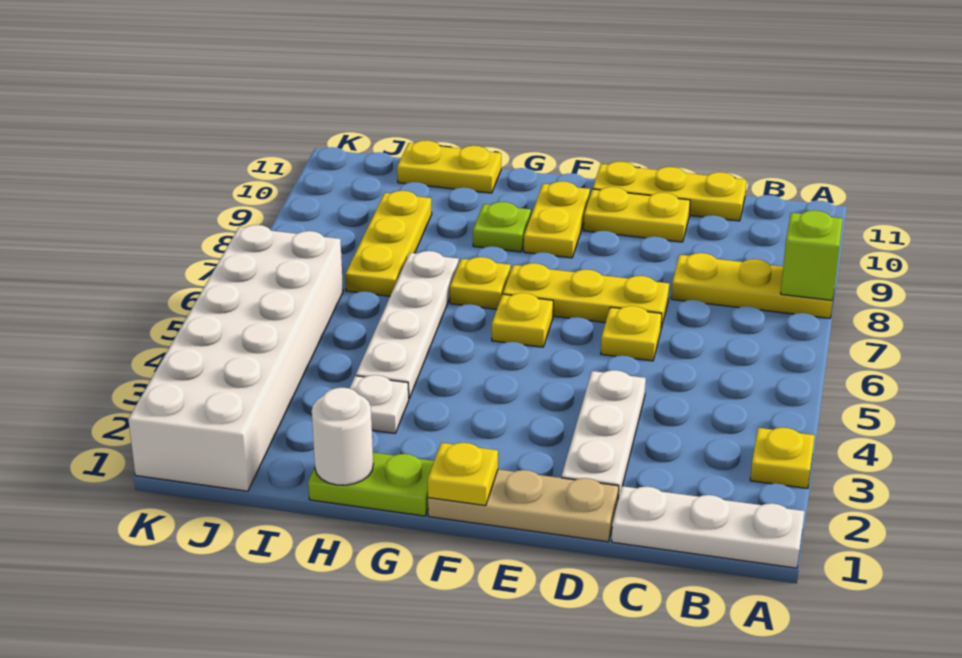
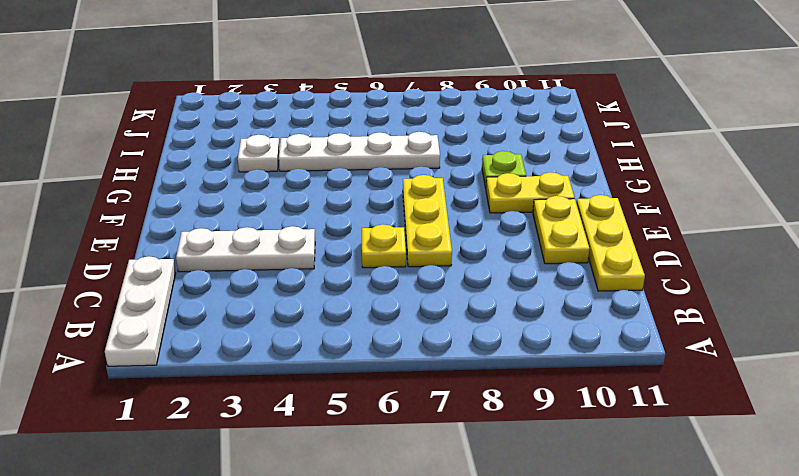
none -> yellow 1x1 plate [750,428,815,489]
none -> yellow 1x3 plate [671,253,836,318]
none -> tan 1x3 plate [428,469,619,542]

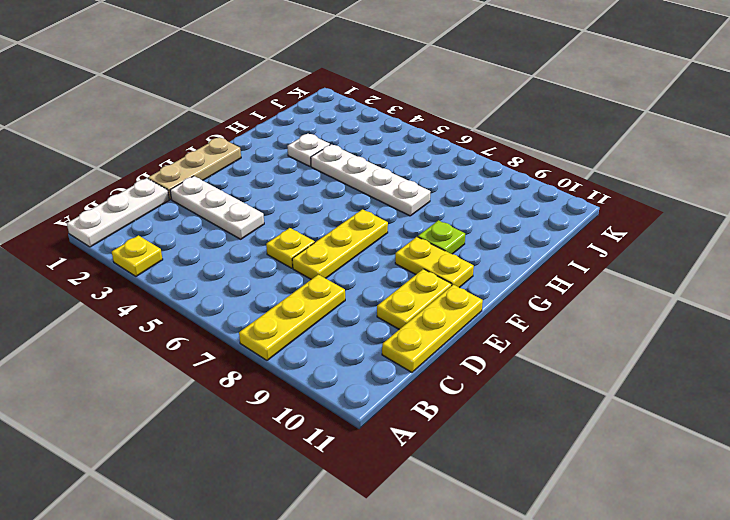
none -> yellow 1x1 plate [492,293,553,347]
none -> lime 1x2 plate [308,453,434,516]
none -> yellow 1x1 plate [450,257,511,309]

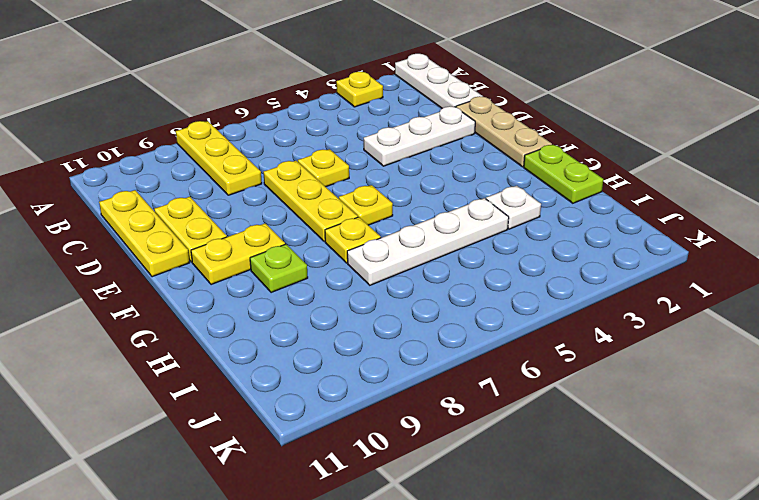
none -> yellow 1x2 plate [397,141,501,193]
none -> yellow 1x3 plate [345,191,432,296]
none -> white 2x6 brick [128,225,343,491]

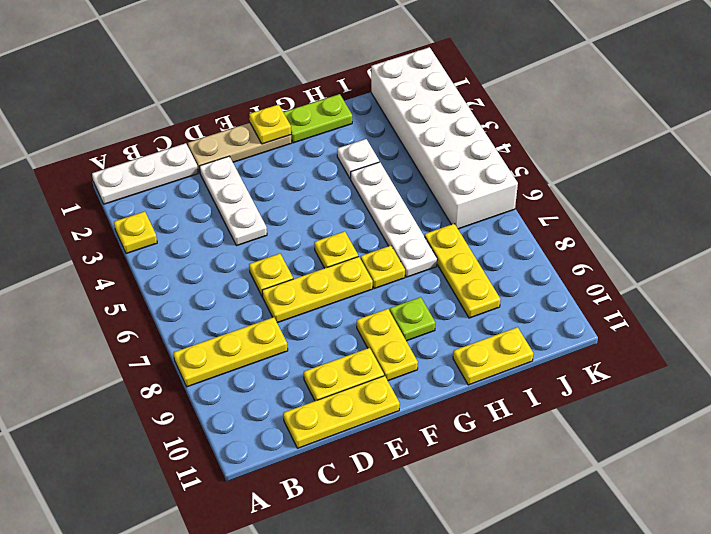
none -> lime 1x1 brick [781,210,843,300]
none -> white 1x1 round brick [312,388,373,485]

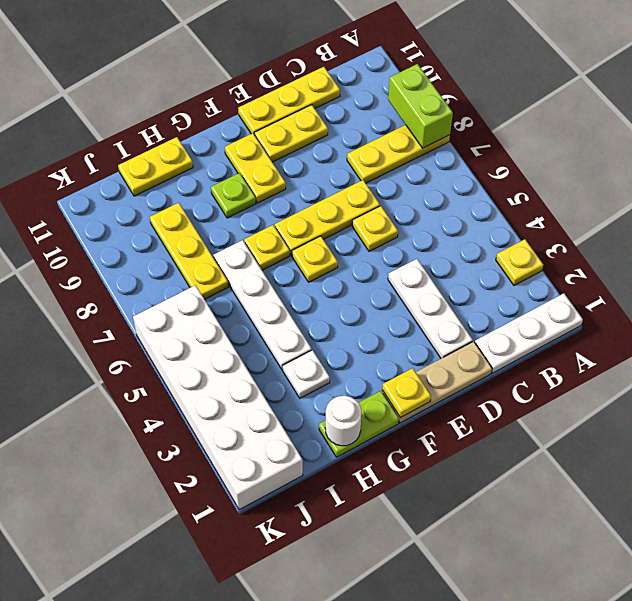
lime 1x2 brick [388,64,453,148] -> lime 1x1 brick [781,210,843,300]

